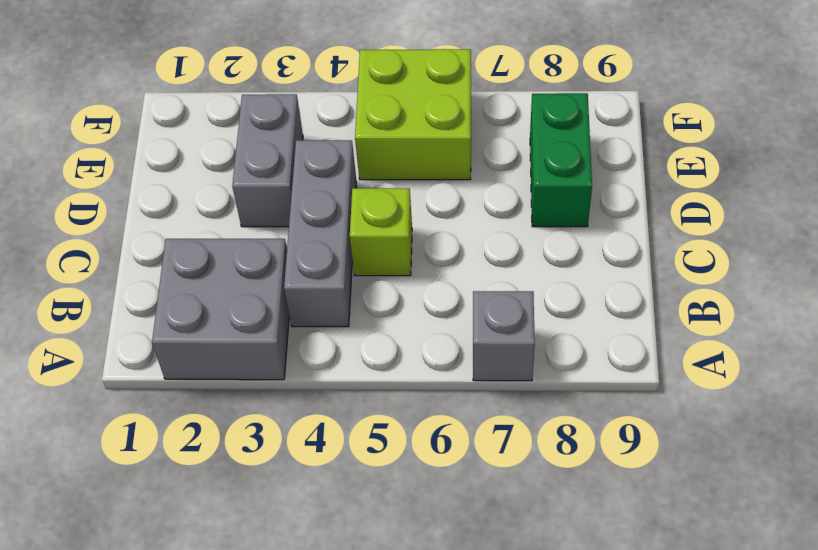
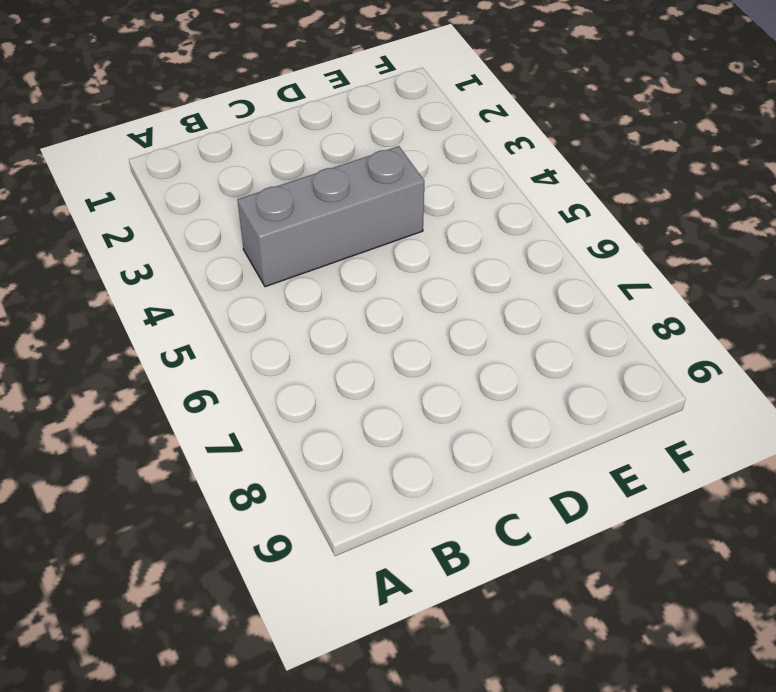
none -> grey 2x2 brick [152,239,289,380]
none -> grey 1x1 brick [473,291,535,381]

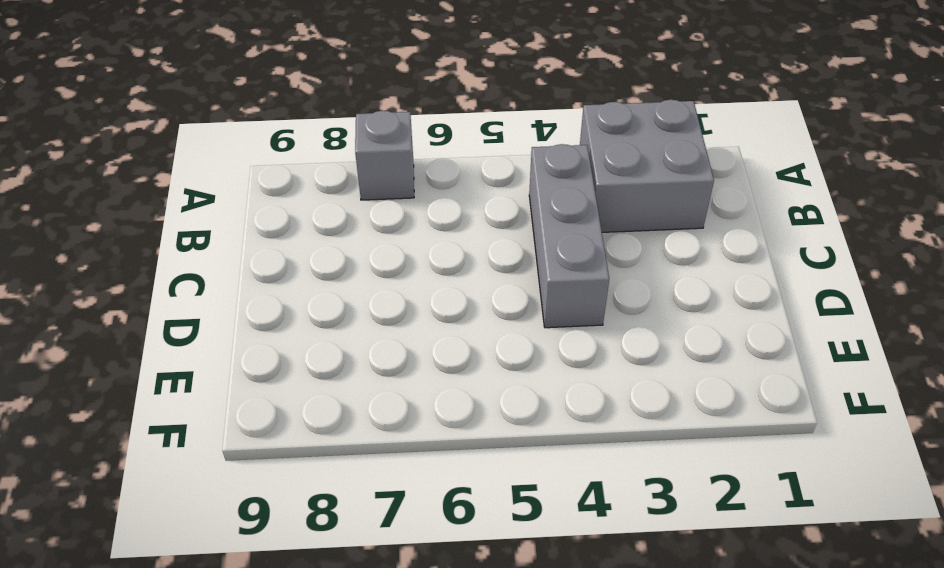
none -> lime 1x1 brick [350,188,412,276]
none -> grey 1x2 brick [232,94,303,227]

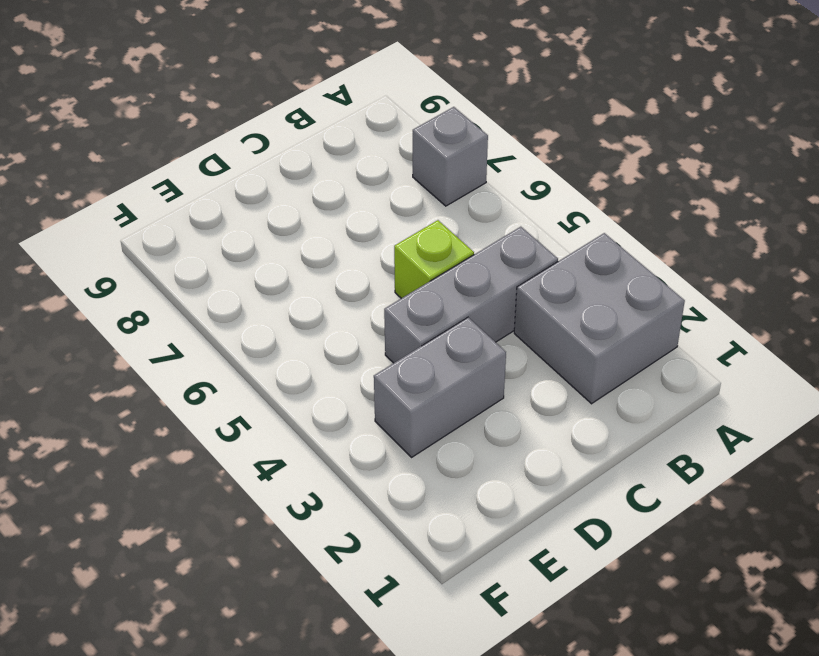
none -> green 1x2 brick [530,93,592,227]
none -> lime 2x2 brick [355,49,471,180]

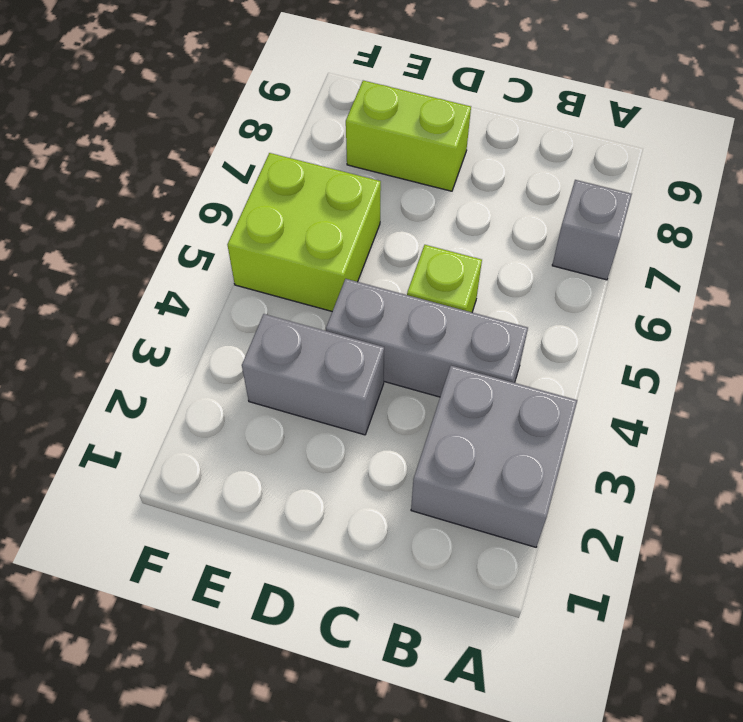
lime 1x2 brick [346,81,471,191] -> green 1x2 brick [530,93,592,227]

